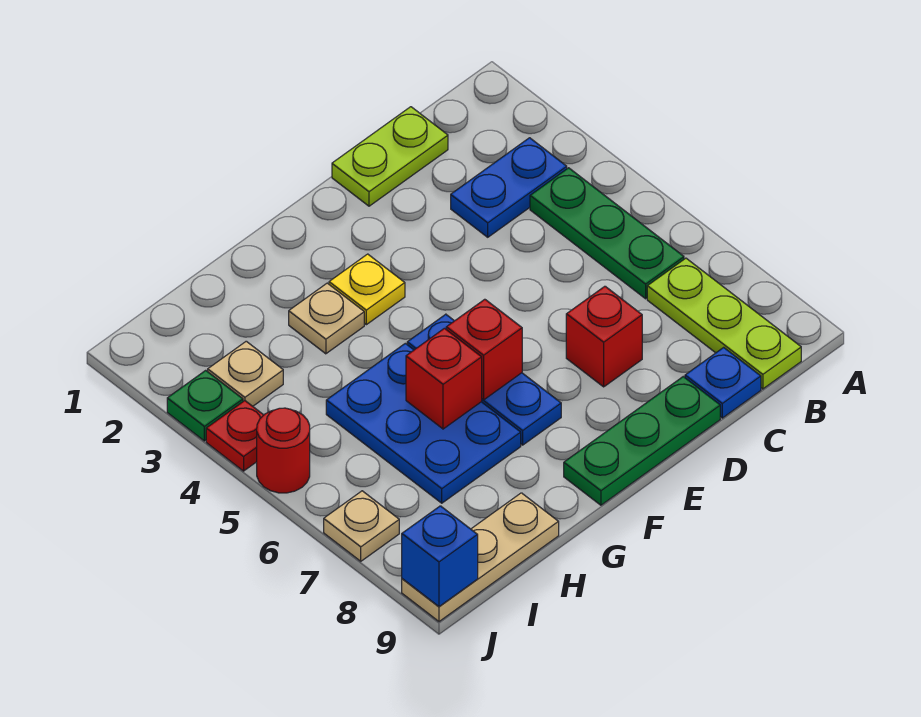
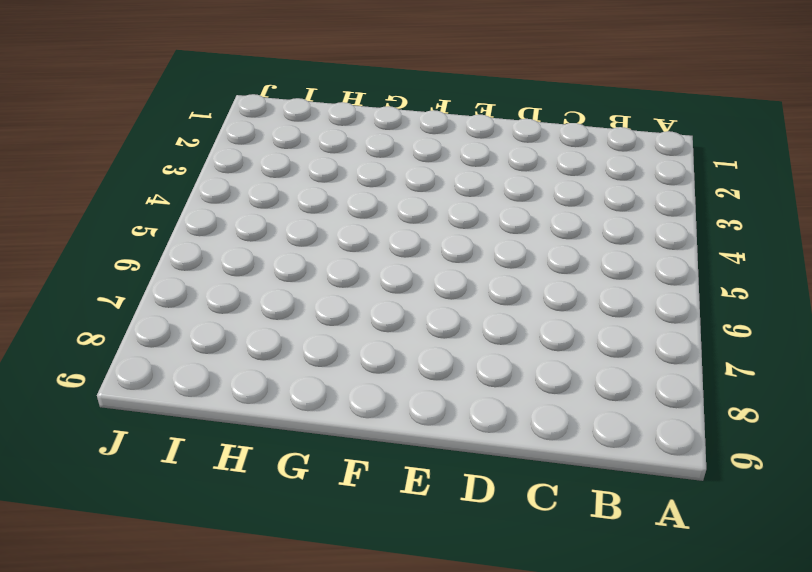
none -> blue 1x2 plate [451,138,567,237]
none -> green 1x3 plate [530,168,684,299]
none -> lime 1x3 plate [647,258,801,389]

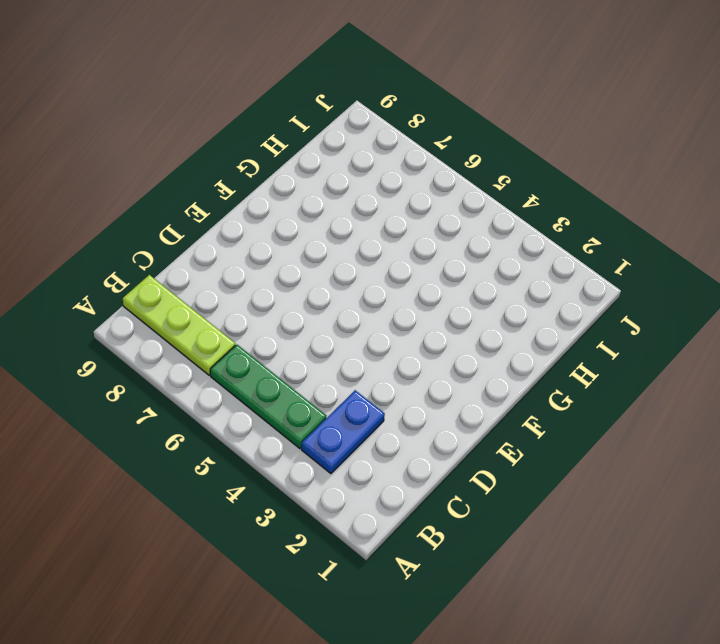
none -> lime 1x2 plate [332,107,448,206]
none -> blue 1x1 plate [685,347,761,418]
none -> red 1x1 brick [566,286,642,387]

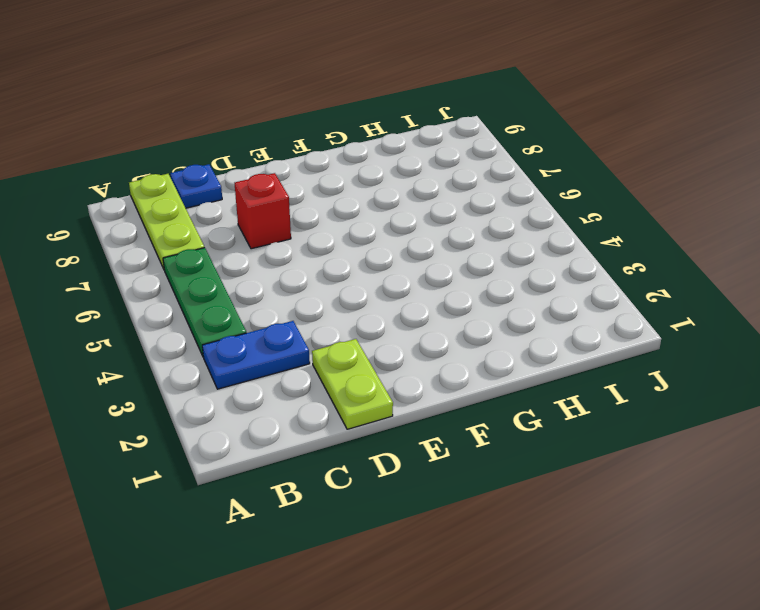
lime 1x2 plate [312,339,393,429] -> lime 1x2 plate turned to [332,107,448,206]
none -> green 1x3 plate [564,377,720,505]
none -> yellow 1x1 plate [329,254,405,325]
none -> blue 1x3 plate [407,314,561,445]

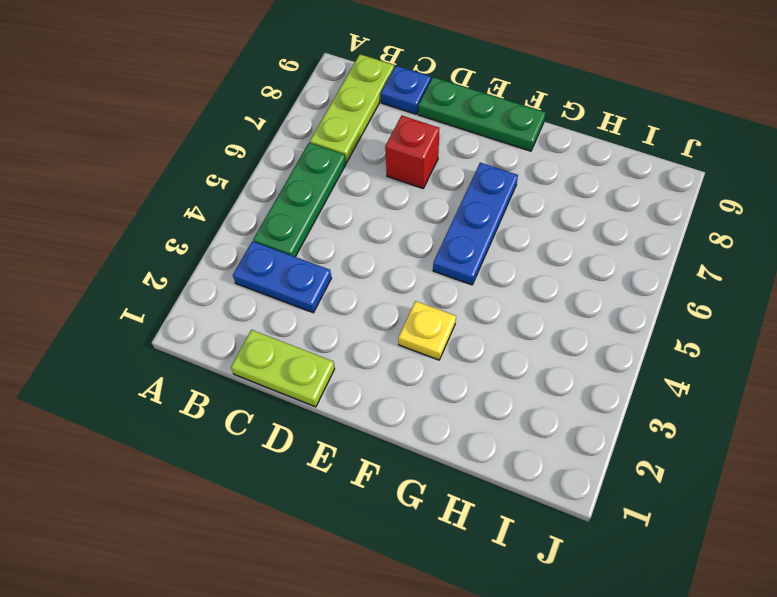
none -> tan 1x1 plate [289,283,364,354]
none -> blue 2x3 plate [326,343,521,503]
none -> tan 1x3 plate [402,493,559,622]

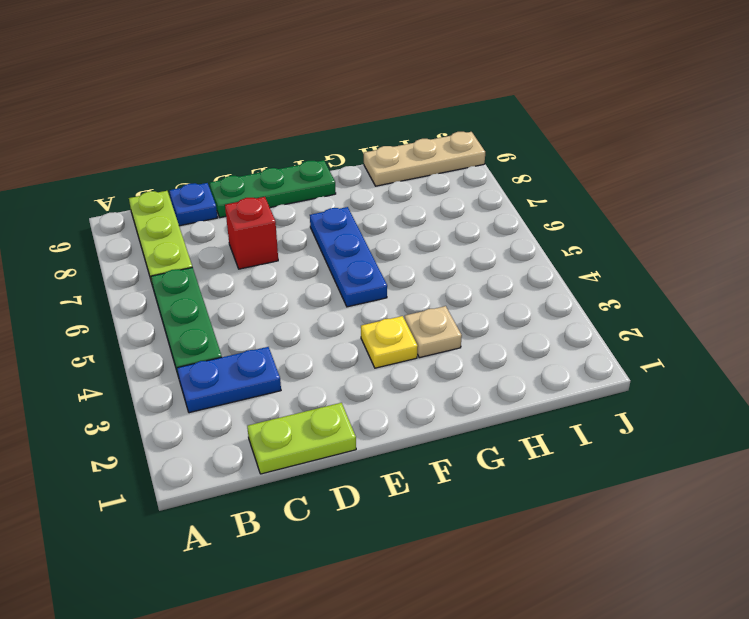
none -> blue 2x3 plate [326,343,521,503]
none -> tan 1x1 plate [208,341,283,406]
none -> green 1x1 plate [167,370,243,441]

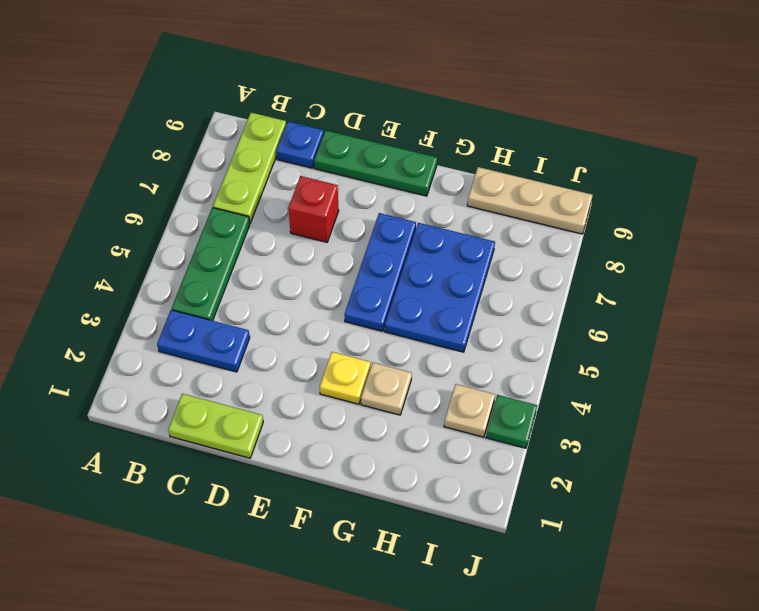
none -> red 1x1 plate [206,401,263,471]
none -> red 1x1 round brick [257,408,310,493]
none -> tan 1x1 plate [324,491,399,561]

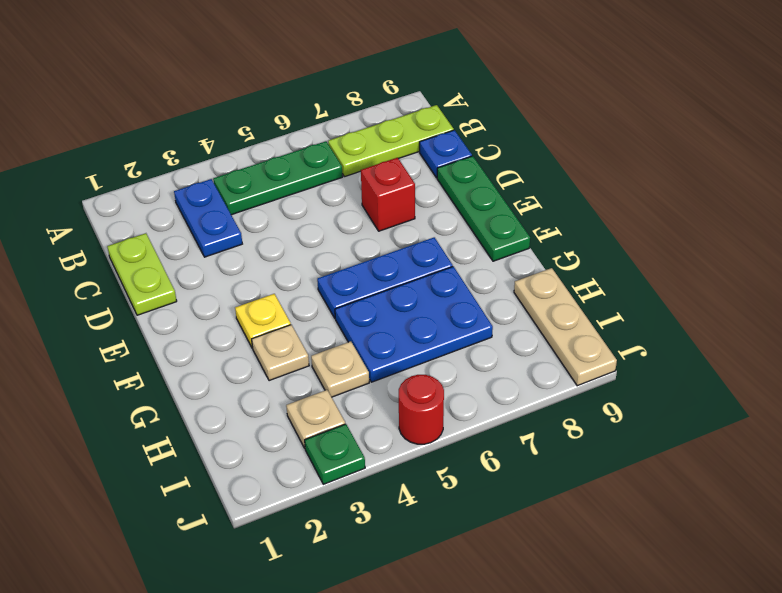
tan 1x1 plate [311,341,369,397] -> tan 1x1 plate moved to [324,491,399,561]
none -> red 1x1 plate [206,401,263,471]
none -> red 1x1 brick [446,299,522,400]
none -> red 1x1 brick [406,328,482,429]

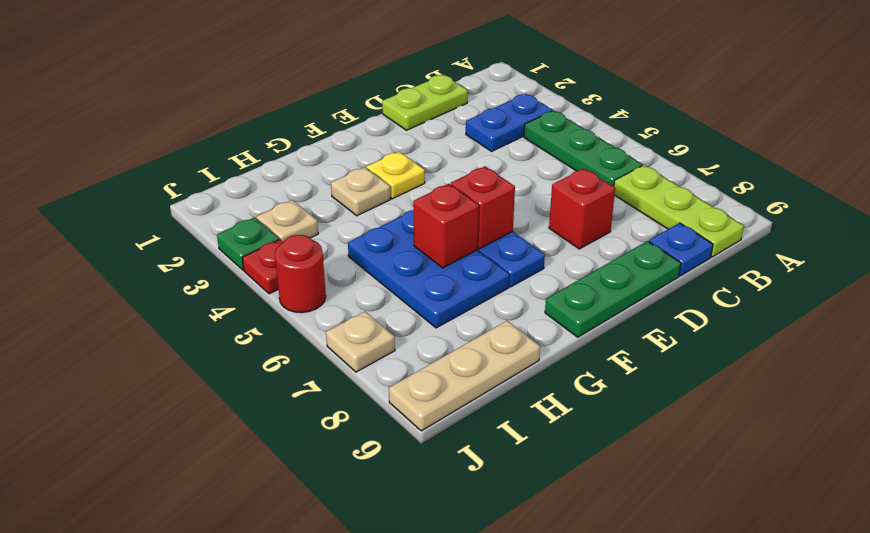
none -> blue 1x1 brick [402,506,478,606]

